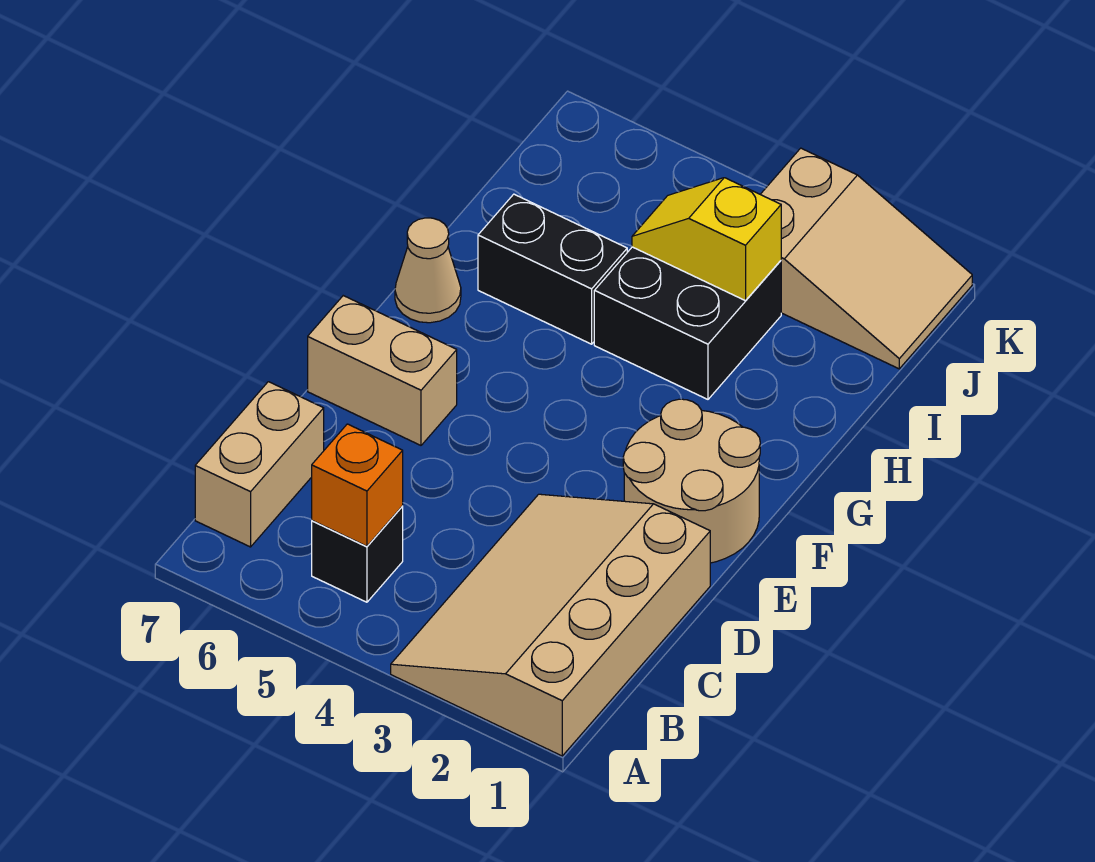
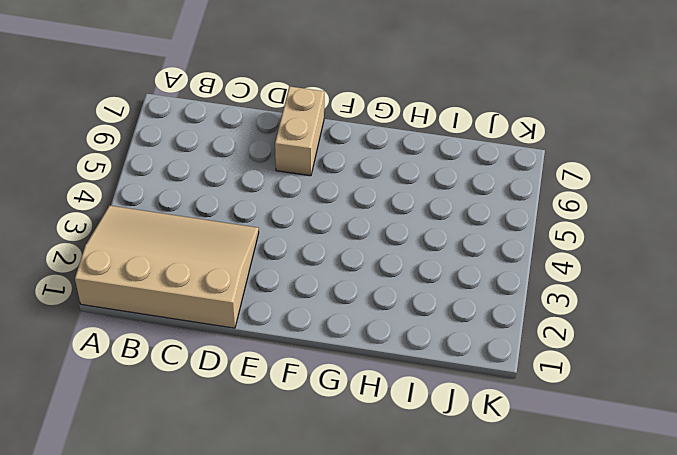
none -> black 1x1 brick [312,506,403,602]
none -> tan 1x2 brick [195,382,324,547]

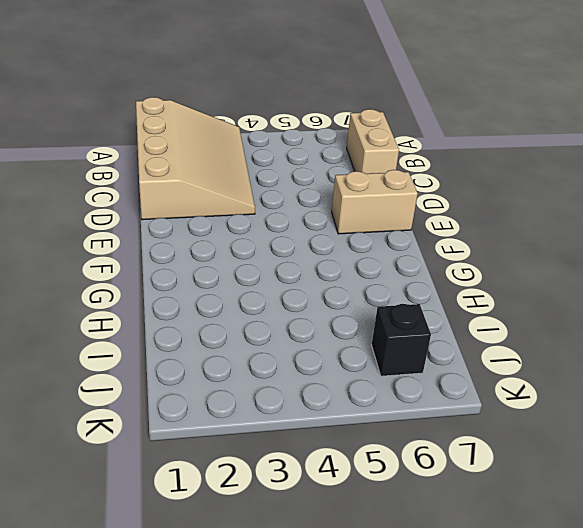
black 1x1 brick [372,304,431,376] -> black 1x1 brick moved to [312,506,403,602]
none -> tan 2x2 round brick [623,399,760,563]
none -> tan 1x1 cone [395,218,461,323]

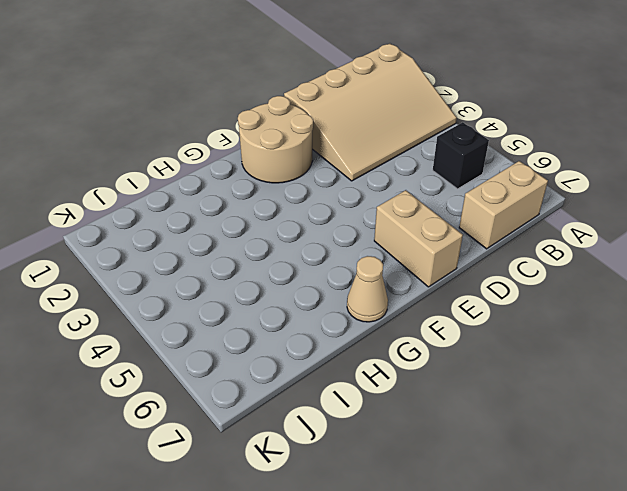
none -> black 2x2 brick [594,247,781,399]
none -> black 1x2 brick [478,194,627,344]

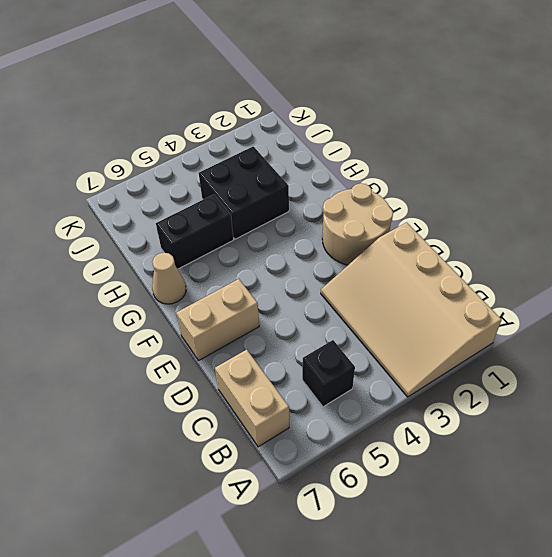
none -> tan 2x3 slope [760,148,972,369]
none -> orange 1x1 brick [312,424,403,546]

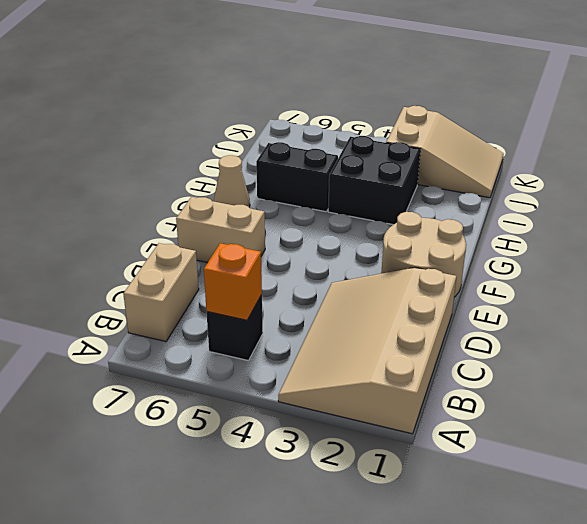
none -> yellow 1x2 slope [632,178,781,301]

